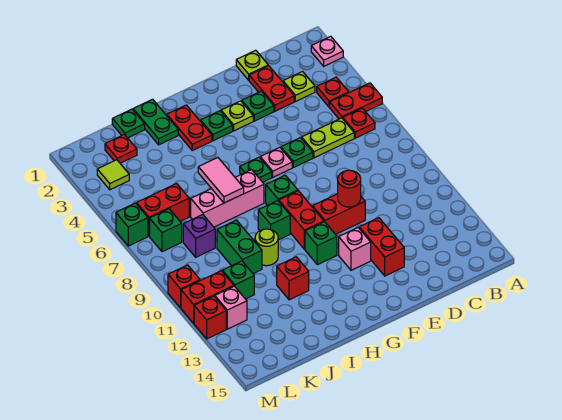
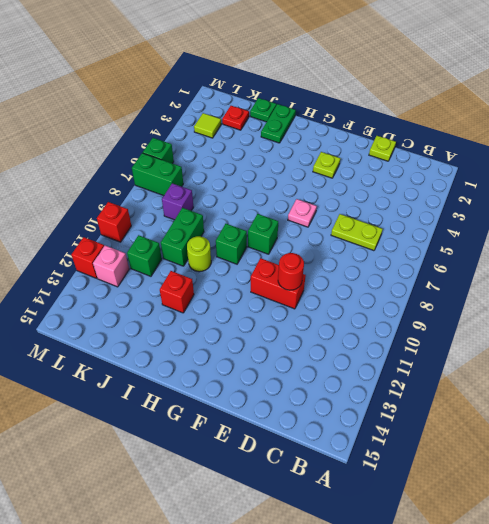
green 1x2 brick [132,153,183,196] -> green 1x1 brick [150,209,182,252]
none -> pink 1x1 plate [311,36,343,66]
none -> red 1x2 plate [330,83,382,119]
none -> red 1x1 plate [317,77,349,107]
none -> red 1x1 plate [342,108,375,138]

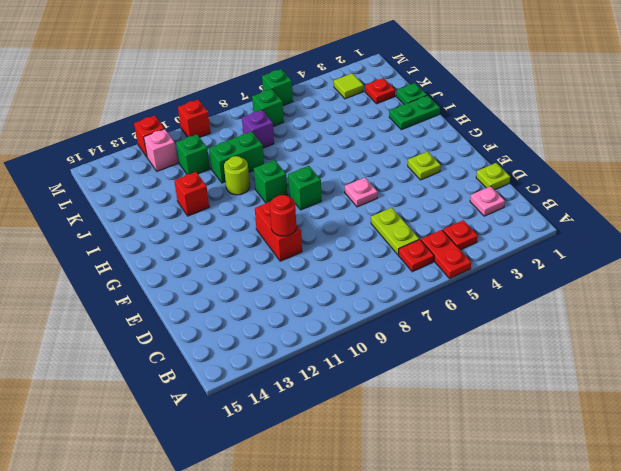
pink 1x1 plate [470,186,505,216] -> pink 1x1 plate moved to [311,36,343,66]
none -> lime 1x1 plate [283,72,315,102]
none -> red 1x2 plate [249,66,294,111]
none -> green 1x1 plate [242,91,274,121]
none -> green 1x1 plate [281,138,313,168]

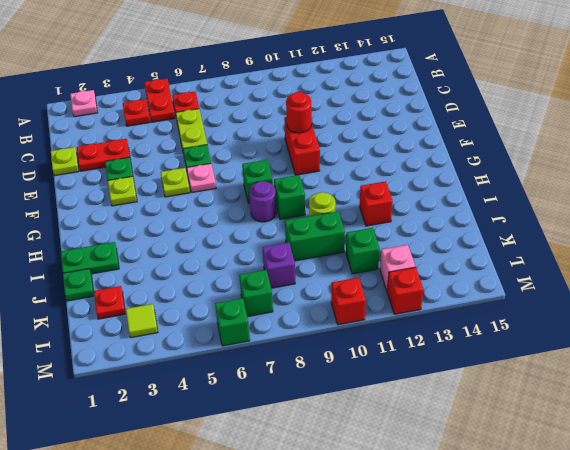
lime 1x1 plate [161,168,190,197] -> lime 1x1 plate moved to [283,72,315,102]
purple 1x1 round brick [249,181,276,222] -> none
none -> red 1x2 brick [359,218,404,276]
none -> pink 1x1 brick [339,228,371,270]
none -> green 1x1 plate [200,111,233,141]
none -> green 1x1 plate [240,157,272,182]

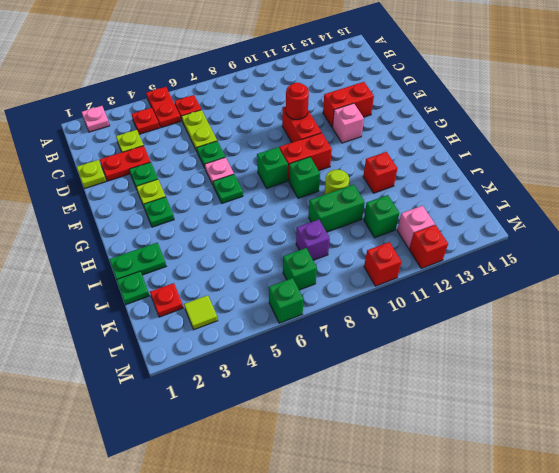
none -> green 1x1 brick [305,222,337,265]
none -> red 1x2 plate [167,105,212,150]
none -> pink 1x3 brick [191,170,264,227]
none -> red 1x2 brick [136,184,189,236]

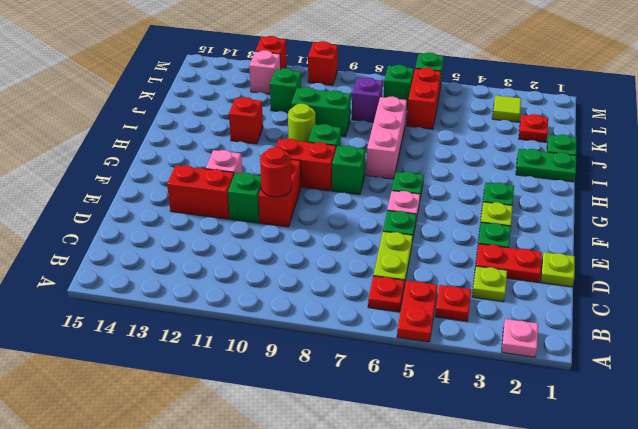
green 1x1 brick [228,173,261,223] -> green 1x1 brick moved to [305,222,337,265]
none -> red 1x2 plate [167,105,212,150]
none -> red 1x2 brick [181,271,234,323]
none -> pink 1x2 tile [198,158,244,203]

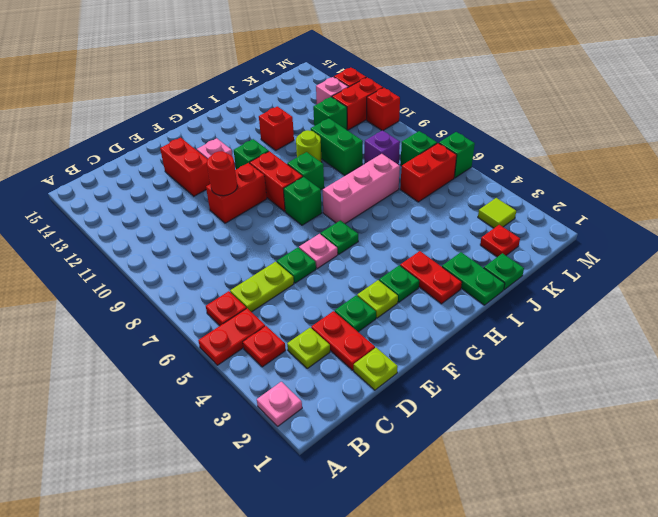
none -> pink 1x2 tile [198,158,244,203]

